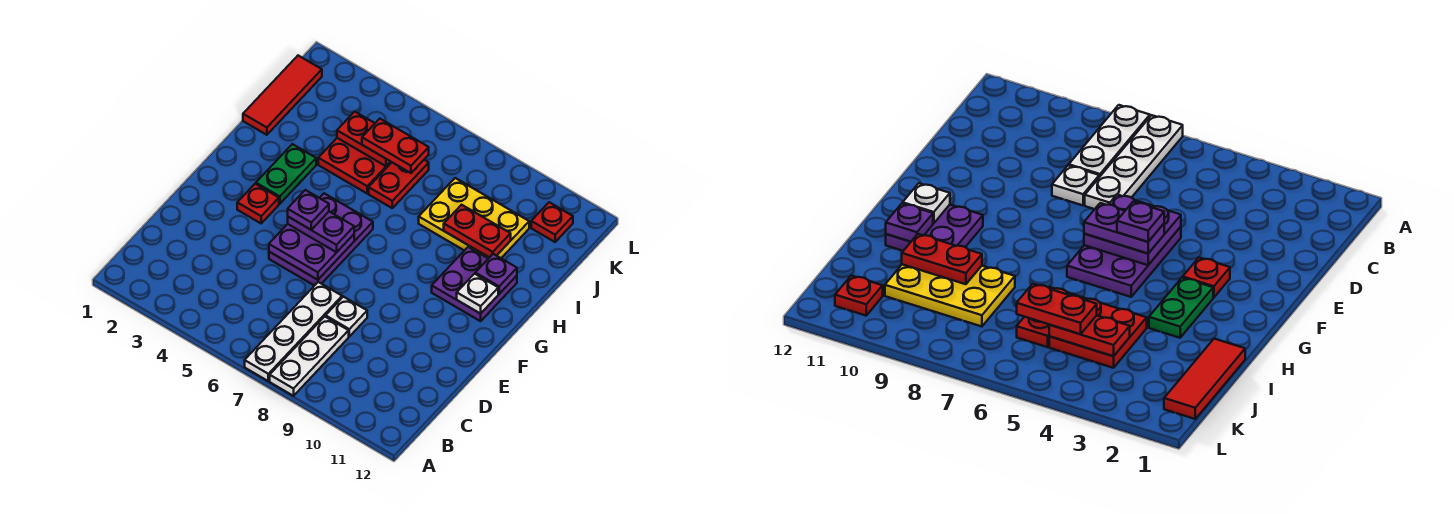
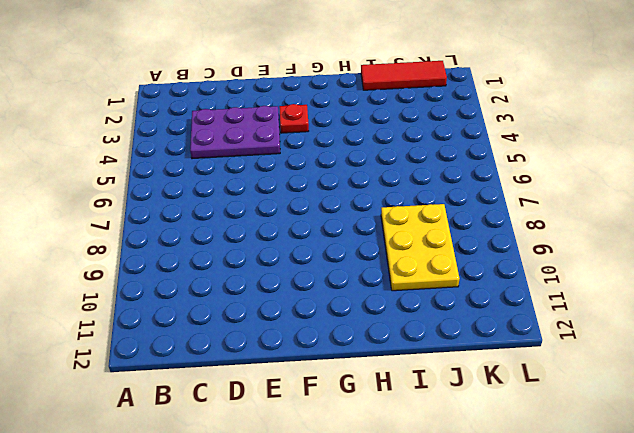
purple 2x3 plate [190,106,280,159] -> purple 2x3 plate moved to [269,193,373,286]
none -> white 1x4 plate [245,282,342,381]
none -> white 1x3 plate [270,316,349,396]
none -> white 1x1 plate [326,297,367,336]

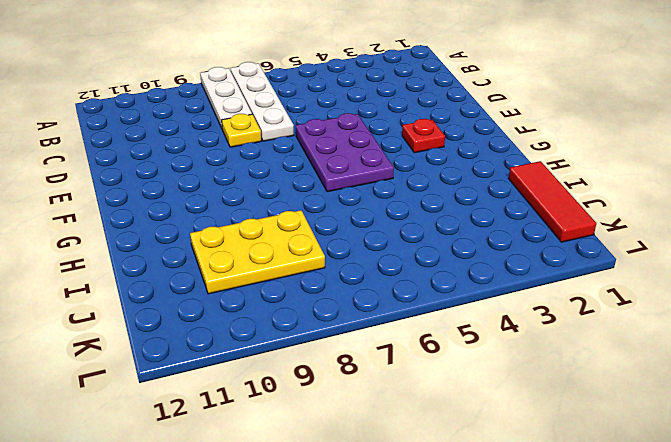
yellow 1x1 plate [222,114,261,147] -> white 1x1 plate [326,297,367,336]
none -> green 1x2 plate [256,144,316,204]
none -> purple 2x2 plate [432,247,517,321]
none -> red 2x2 plate [318,138,392,193]

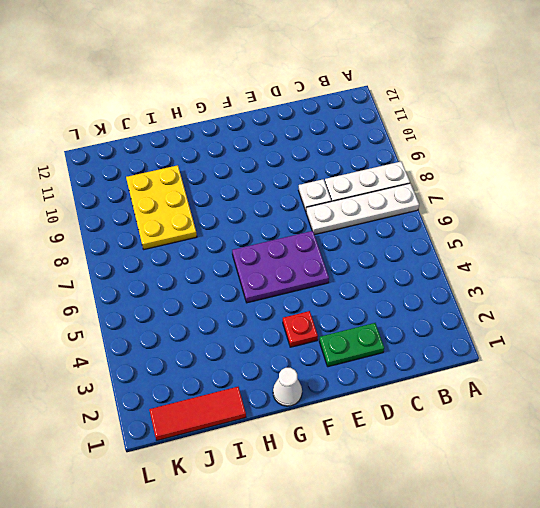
green 1x2 plate [319,323,384,367] -> green 1x2 plate moved to [256,144,316,204]
white 1x1 cone [273,368,302,406] -> none
none -> purple 2x2 plate [432,247,517,321]
none -> red 2x2 plate [318,138,392,193]
none -> red 1x2 plate [369,160,429,208]

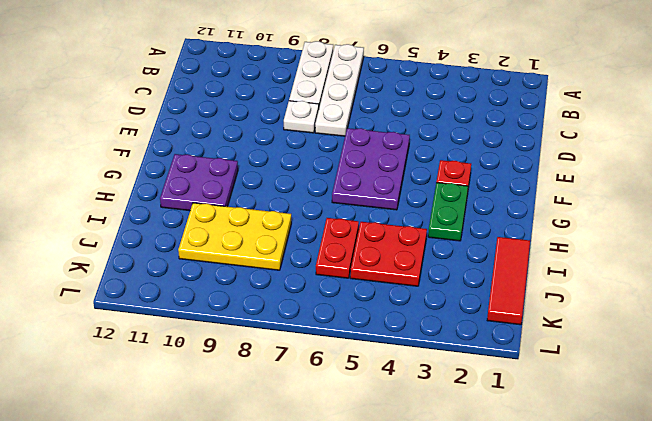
none -> red 1x1 plate [531,202,573,242]
none -> purple 2x2 plate [269,224,354,280]
none -> white 1x1 plate [457,274,498,314]

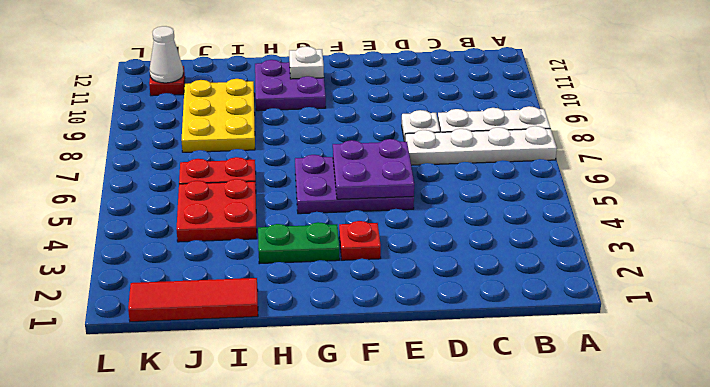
white 1x1 cone [150,26,183,83] -> none
none -> purple 1x1 plate [475,254,517,294]
none -> red 1x2 plate [444,205,511,258]
none -> red 1x2 plate [337,112,391,166]

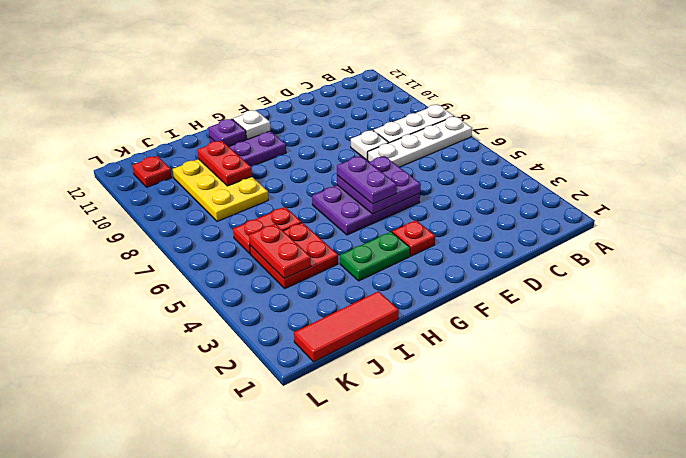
none -> red 1x2 plate [362,119,429,173]
none -> purple 1x1 plate [288,190,329,230]

